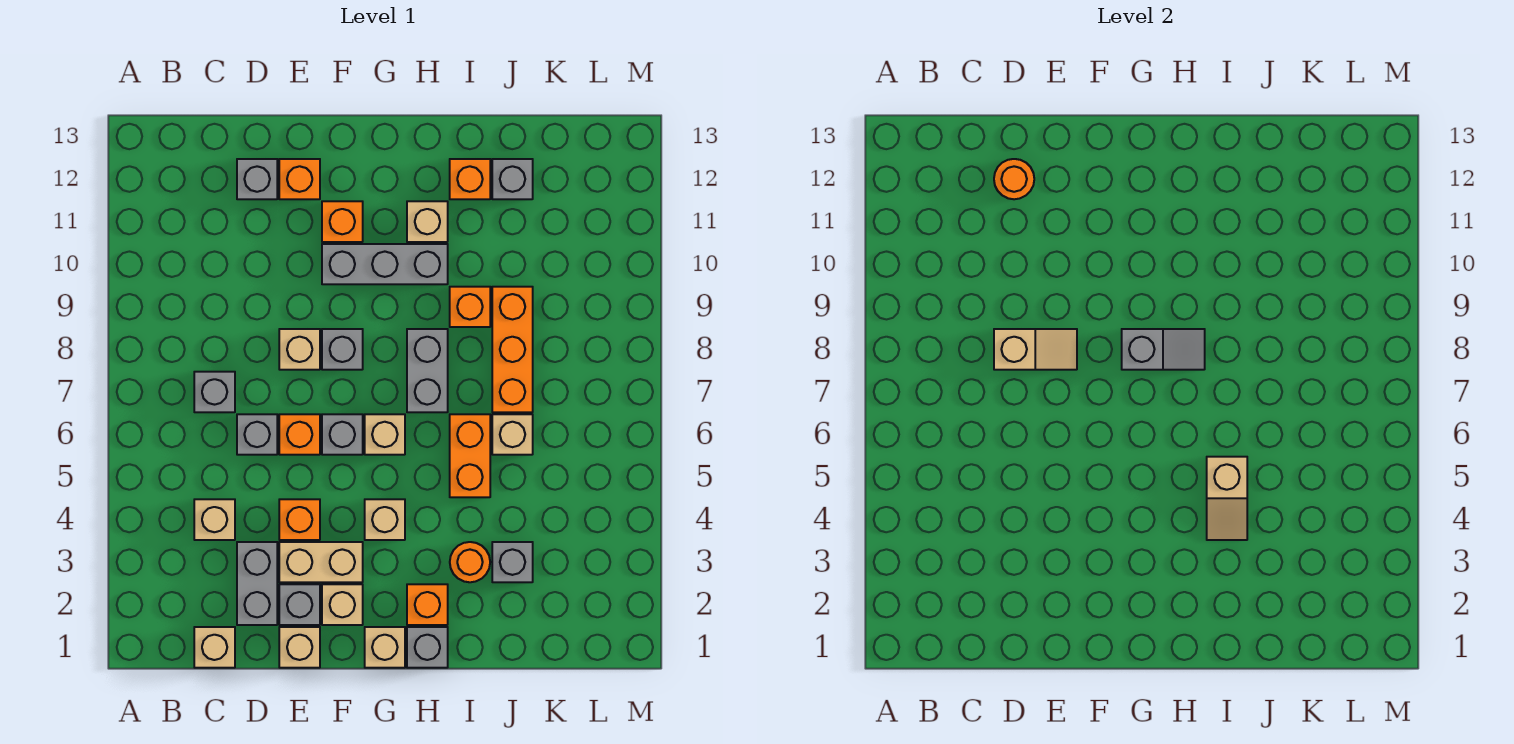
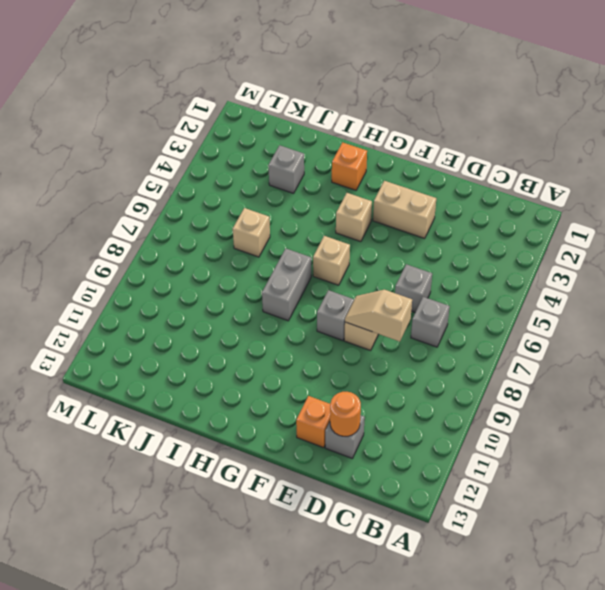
none -> tan 1x1 brick [194,627,235,668]
none -> tan 1x1 brick [194,499,235,540]
none -> grey 1x2 brick [237,542,277,625]
none -> tan 1x1 brick [279,627,320,668]

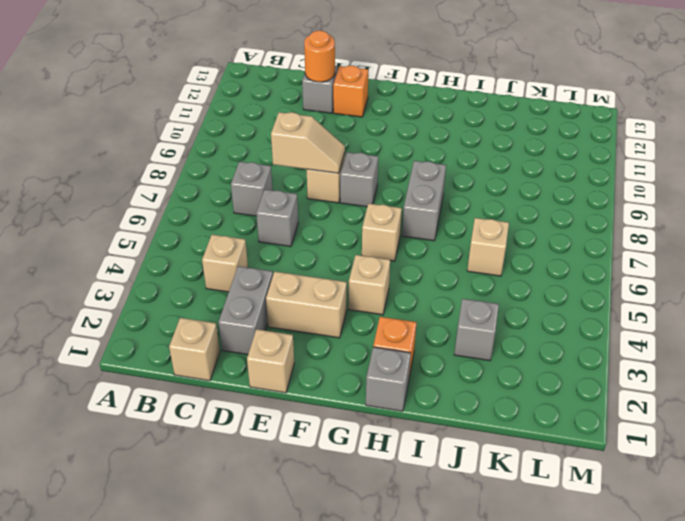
none -> grey 1x1 brick [279,584,320,625]
none -> orange 1x1 brick [279,499,320,540]
none -> orange 1x1 brick [279,414,320,455]
none -> tan 1x1 brick [322,584,363,625]

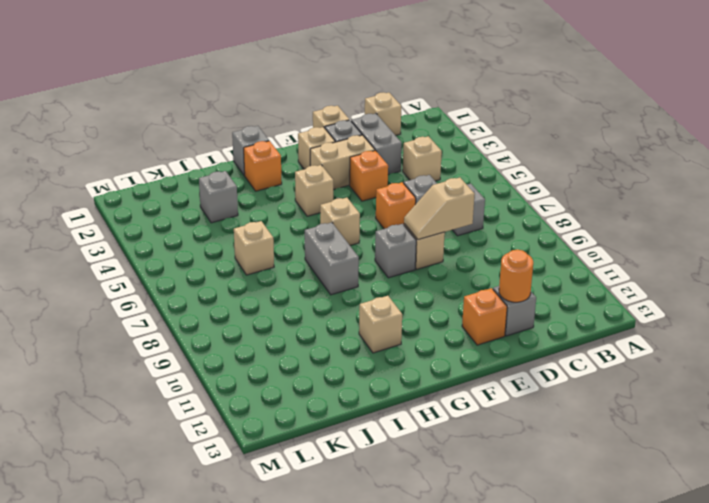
none -> grey 1x1 brick [322,414,363,455]
none -> grey 1x3 brick [322,244,448,284]
none -> orange 1x1 brick [322,201,363,242]
none -> tan 1x1 brick [365,627,405,668]

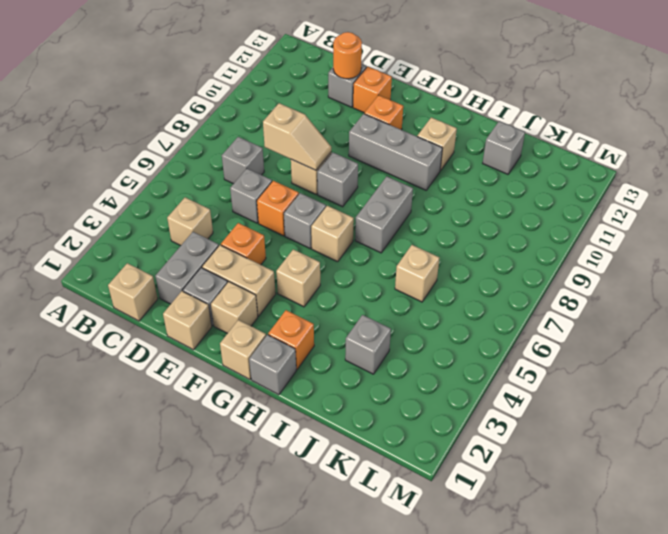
none -> orange 1x1 round brick [450,542,490,582]
none -> orange 1x2 brick [450,414,490,497]
none -> orange 1x1 brick [450,287,490,327]
none -> orange 1x1 brick [450,159,490,199]

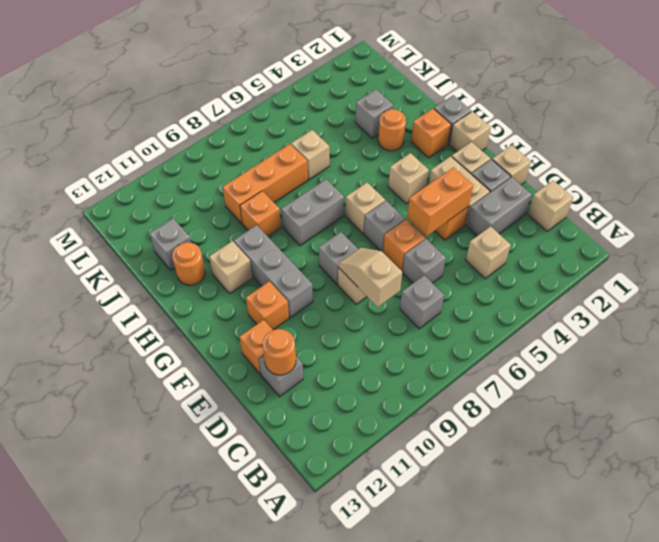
orange 1x2 brick [407,167,473,236] -> orange 1x2 brick moved to [450,414,490,497]
orange 1x1 round brick [172,242,205,285] -> orange 1x1 brick [450,159,490,199]
none -> grey 1x2 slope [1122,329,1205,370]
none -> tan 1x2 slope [1207,457,1247,540]

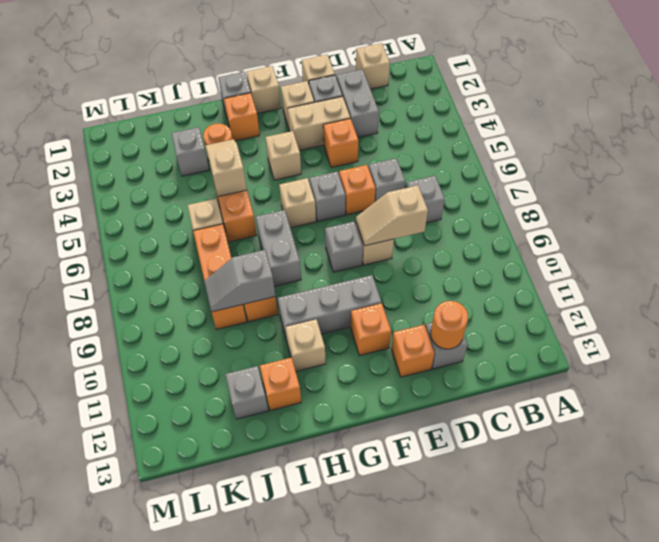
grey 1x2 slope [204,250,275,312] -> grey 1x2 slope moved to [1122,329,1205,370]
none -> tan 1x1 brick [194,499,235,540]

